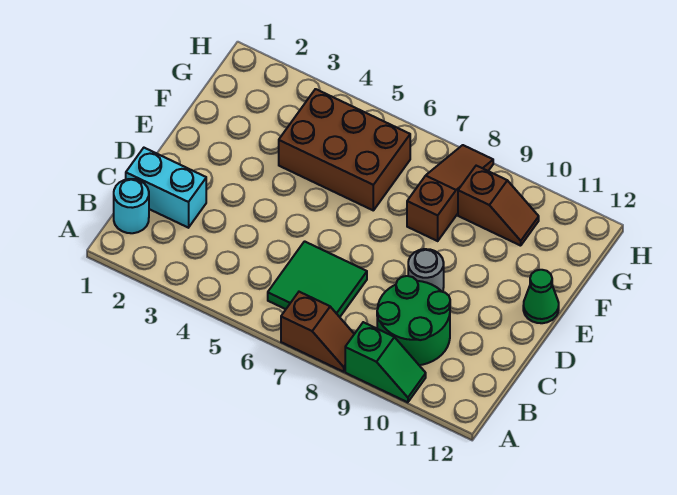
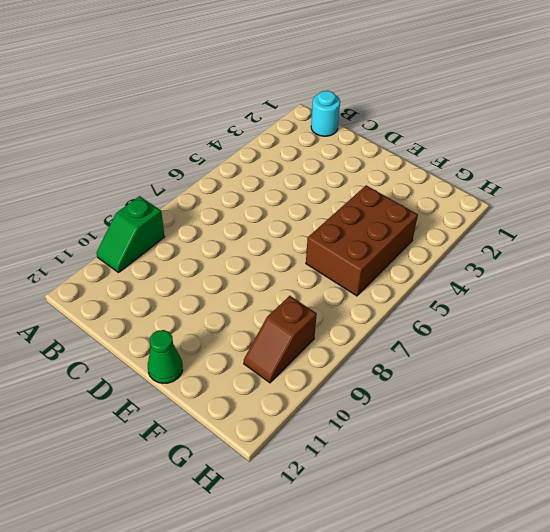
none -> brown 1x2 slope [281,292,354,372]
none -> green 2x2 tile [268,241,367,317]

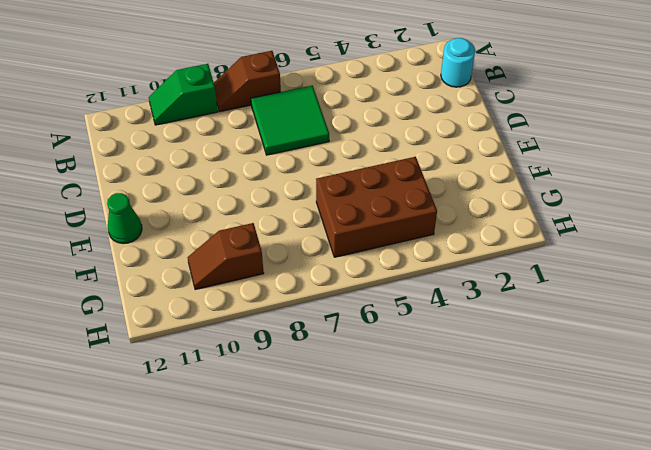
none -> green 2x2 round brick [377,276,450,365]
none -> cyan 1x2 brick [126,148,206,228]

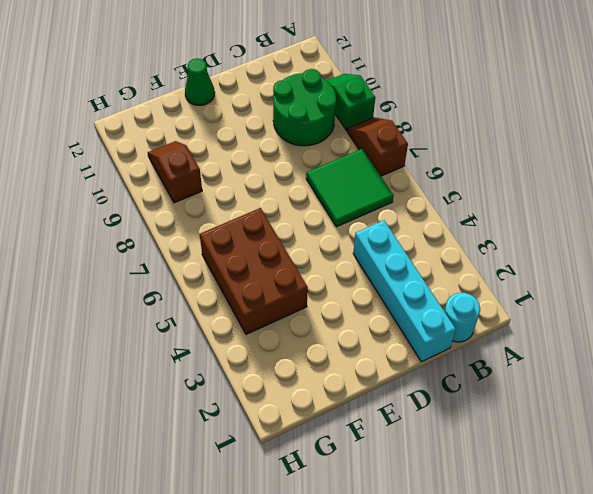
cyan 1x4 brick [353,220,456,362] -> cyan 1x2 brick [126,148,206,228]
none -> grey 1x1 round brick [408,249,444,292]
none -> brown 1x3 slope [407,145,493,241]

